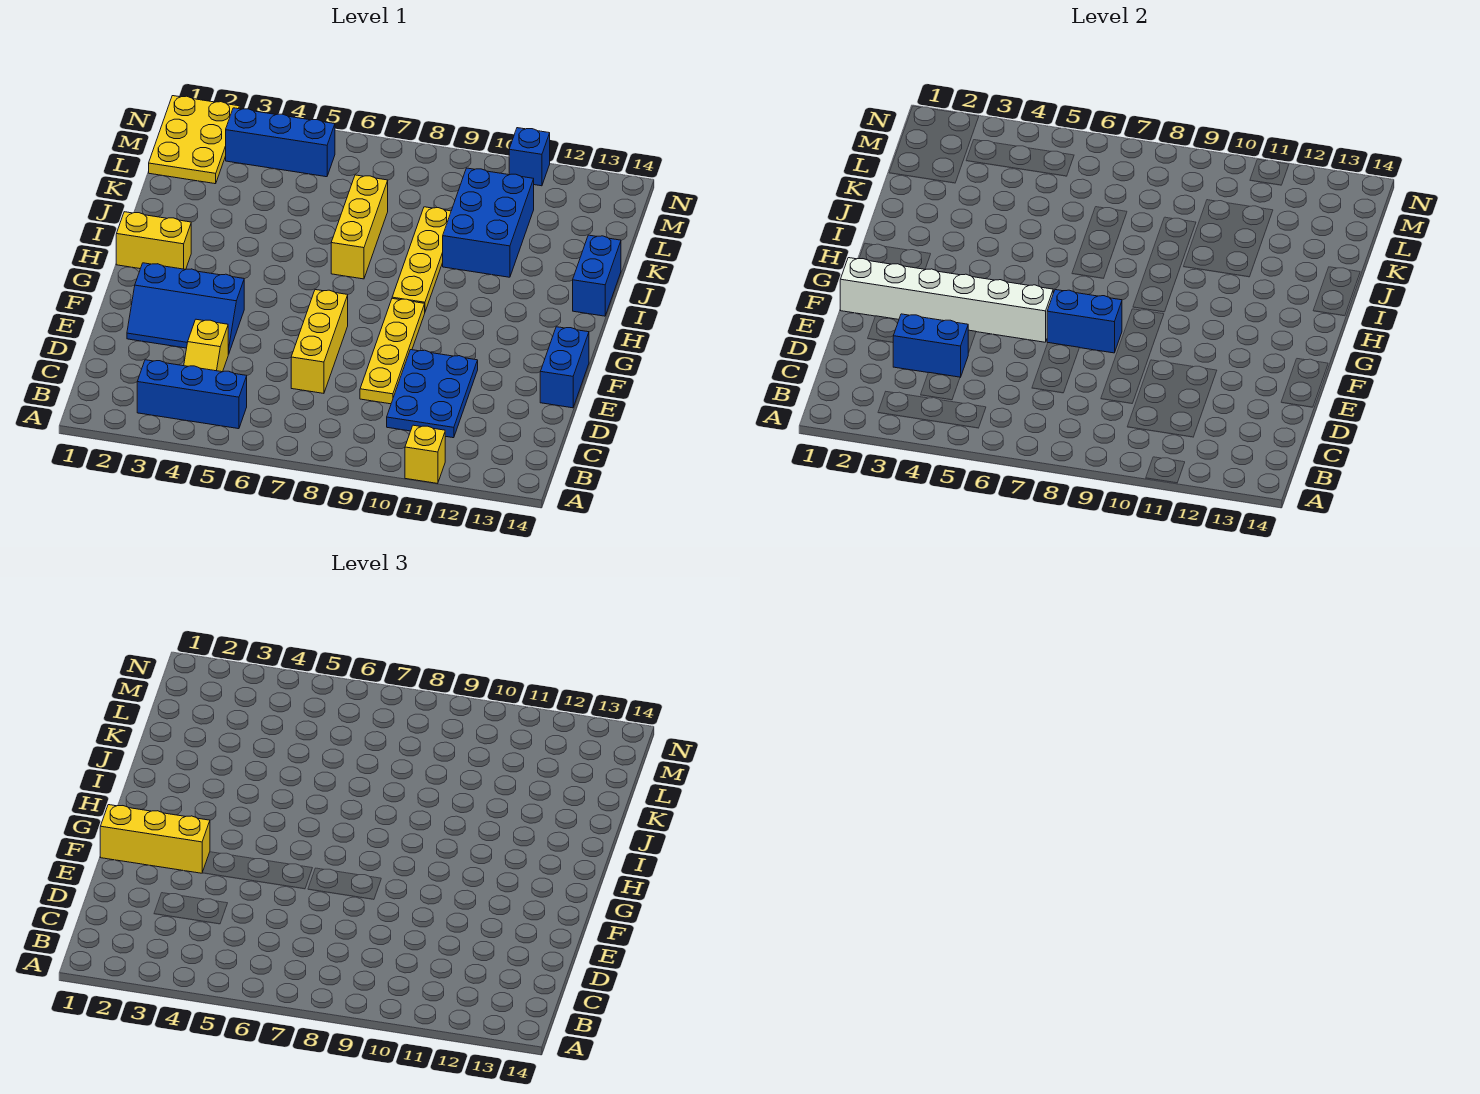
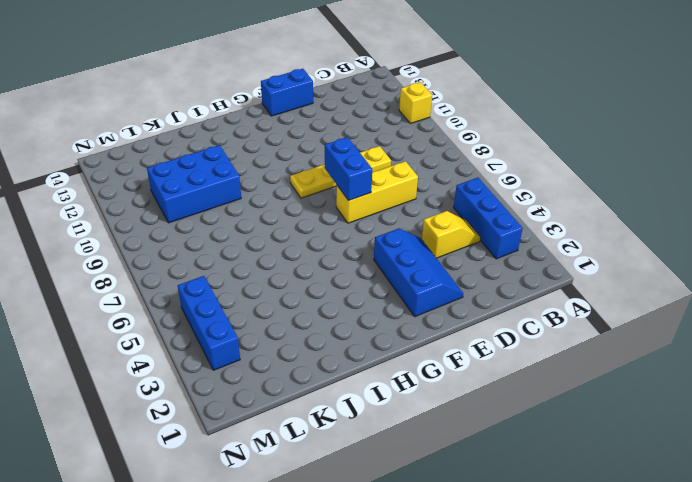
none -> blue 2x3 plate [387,350,478,438]
none -> yellow 1x2 brick [116,212,191,269]
none -> yellow 1x4 plate [392,207,451,311]

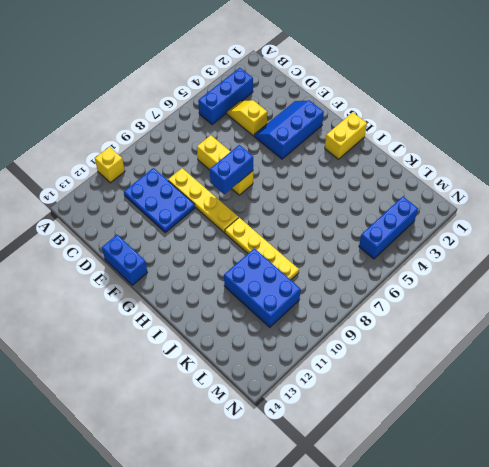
none -> yellow 1x3 brick [331,175,388,279]
none -> blue 1x2 brick [573,235,621,316]
none -> yellow 2x3 plate [149,96,239,184]

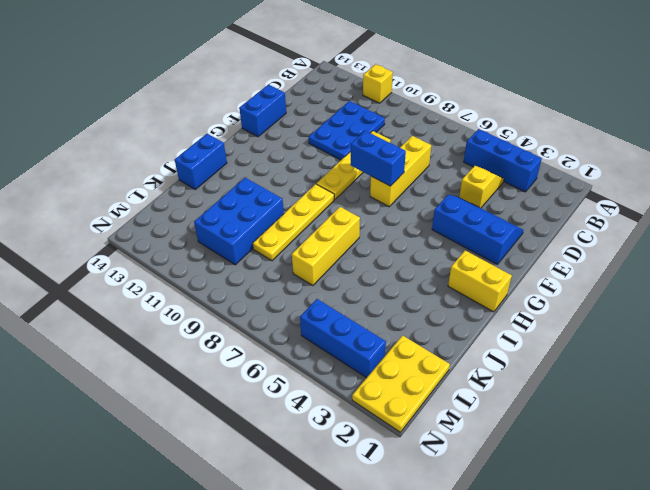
none -> blue 1x1 brick [509,128,550,186]
none -> blue 1x2 brick [893,314,968,377]
none -> white 1x6 brick [840,258,1053,342]

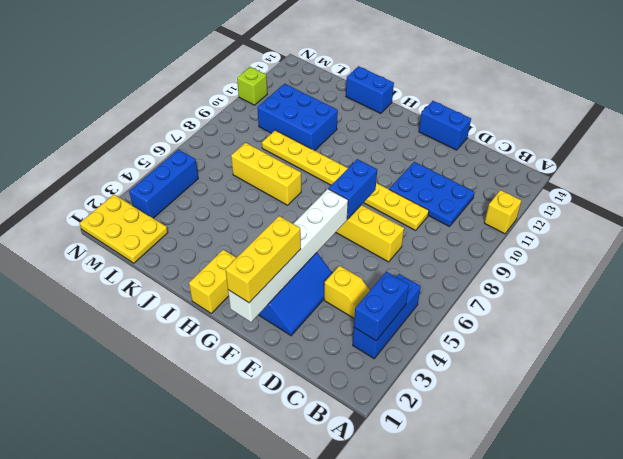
blue 1x2 brick [354,272,409,341] -> blue 1x2 brick moved to [893,314,968,377]
lime 1x1 brick [237,67,267,105] -> blue 1x1 brick [509,128,550,186]

